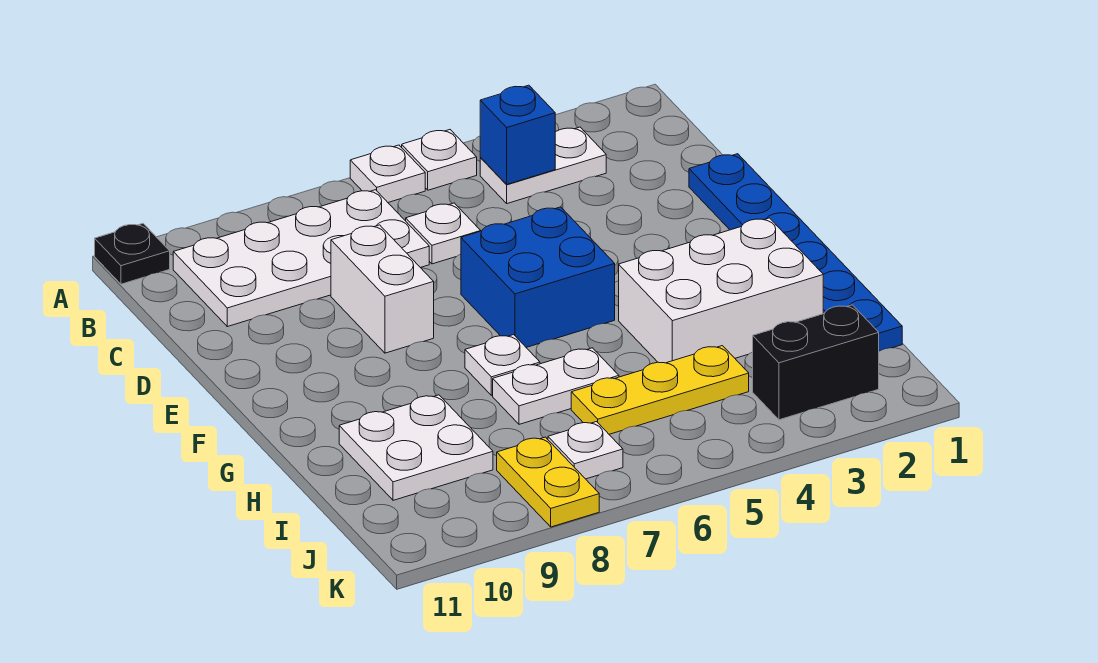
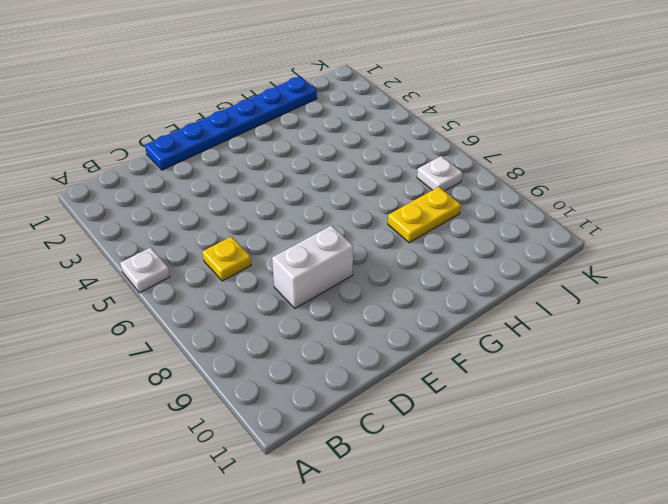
yellow 1x1 plate [202,237,251,281] -> white 1x1 plate [406,203,480,264]
yellow 1x2 plate [388,187,461,243] -> yellow 1x2 plate moved to [497,437,599,527]
none -> white 1x1 plate [350,145,425,202]
none -> black 1x1 plate [95,224,170,284]
none -> white 1x2 plate [480,127,606,203]

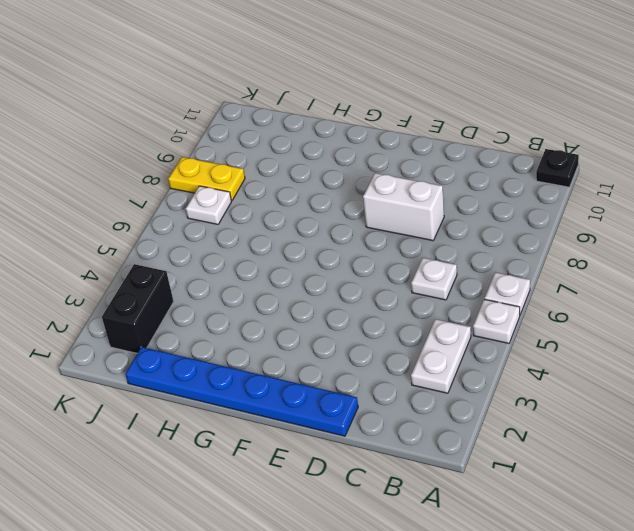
none -> white 2x4 plate [173,190,429,327]
none -> blue 2x2 brick [461,207,615,347]
none -> white 2x3 brick [619,218,823,363]

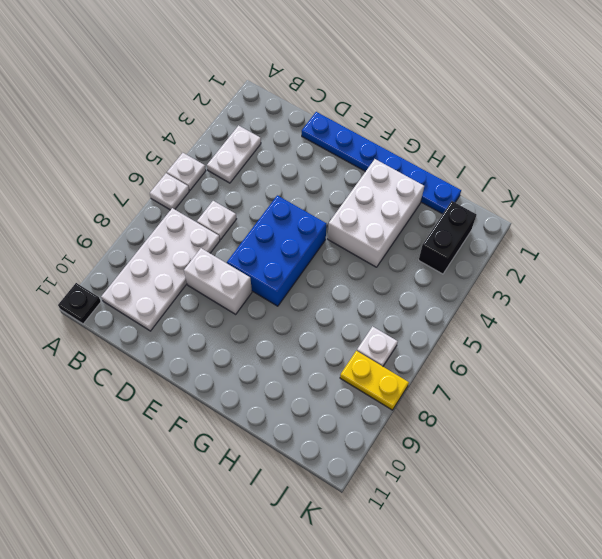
blue 2x3 brick [227,195,326,306] -> blue 2x2 brick [461,207,615,347]
none -> white 1x1 plate [465,335,540,395]
none -> white 1x2 plate [493,348,619,424]
none -> white 2x2 plate [339,395,493,500]

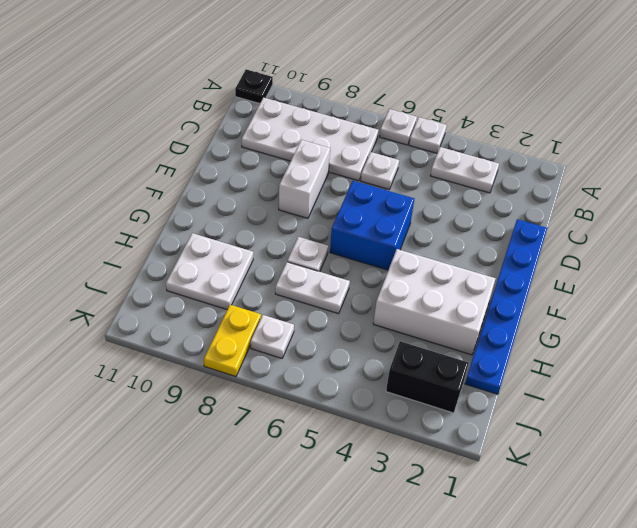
none -> yellow 1x3 plate [571,346,749,434]
none -> blue 1x1 brick [480,85,555,184]

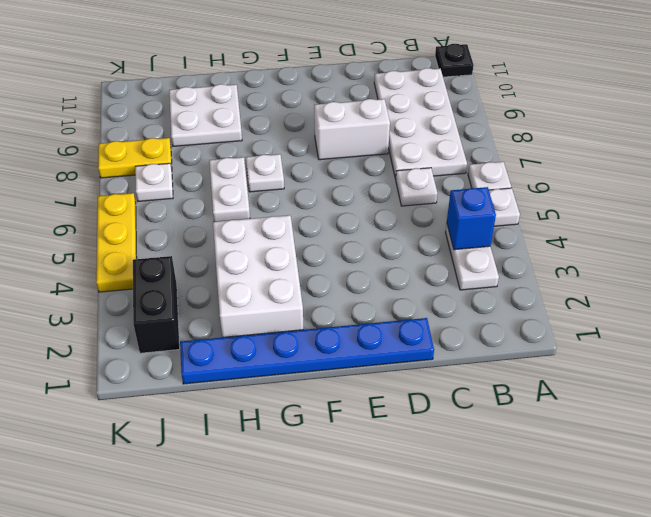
yellow 1x3 plate [96,193,137,292] -> yellow 1x3 plate moved to [571,346,749,434]
none -> blue 2x2 brick [461,207,615,347]

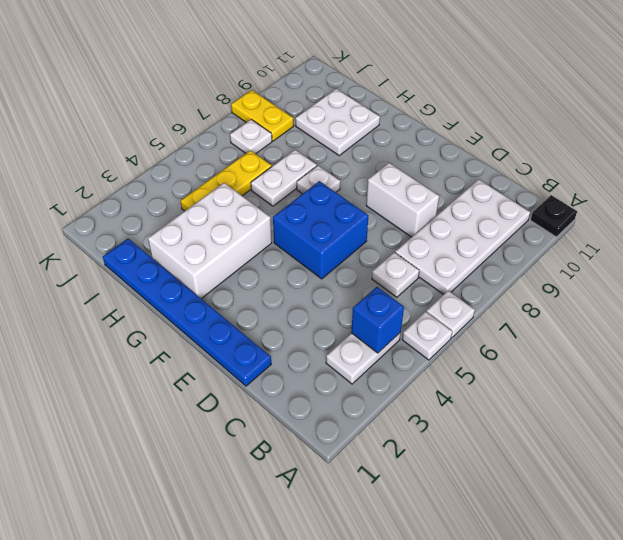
none -> black 1x2 brick [753,305,879,420]

